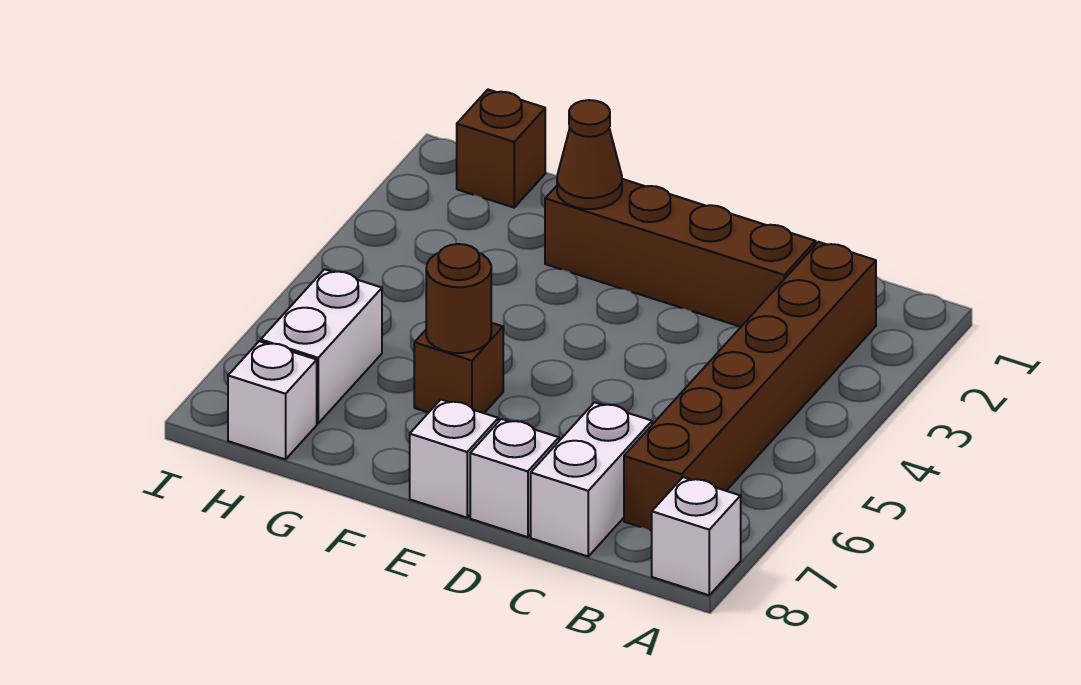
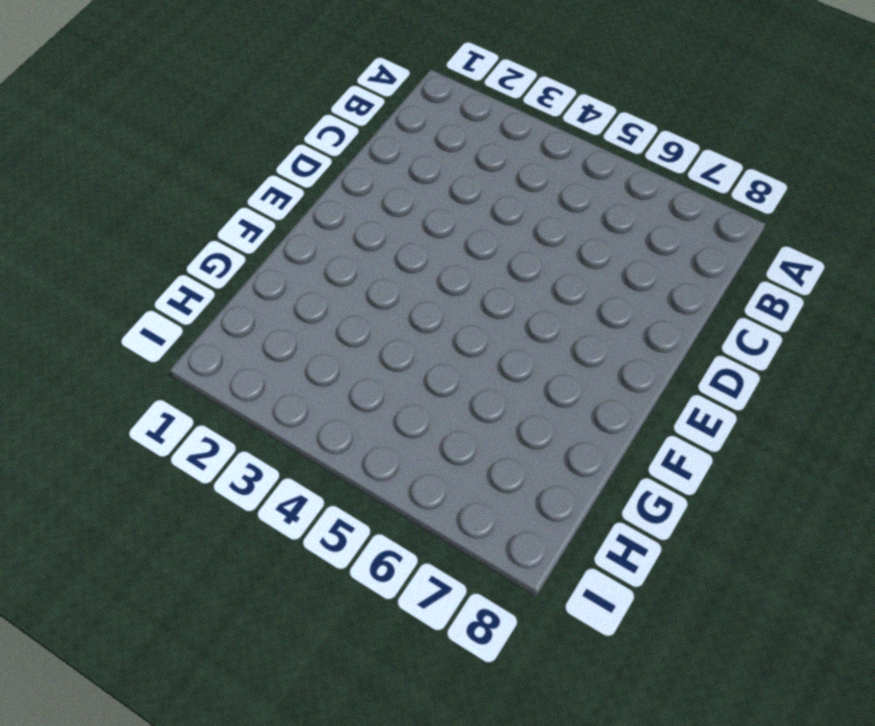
none -> white 1x1 brick [652,477,741,595]
none -> brown 1x6 brick [624,242,876,530]
none -> brown 1x4 brick [545,179,816,327]

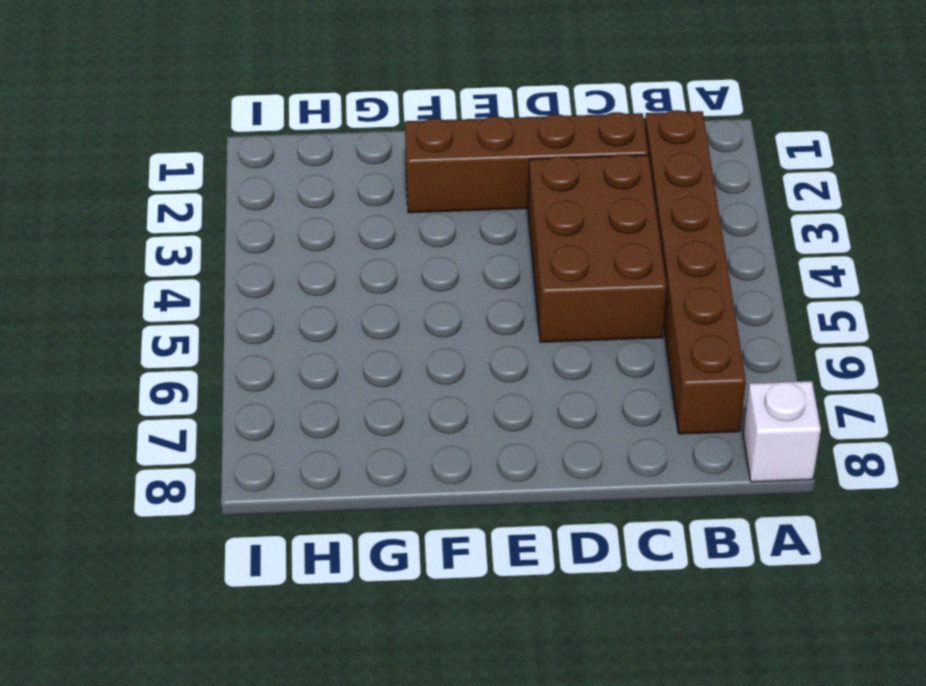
brown 2x3 brick [528,154,667,342] -> none
none -> white 1x2 brick [531,402,652,556]
none -> white 1x1 brick [470,419,559,537]
none -> white 1x1 brick [410,400,498,518]

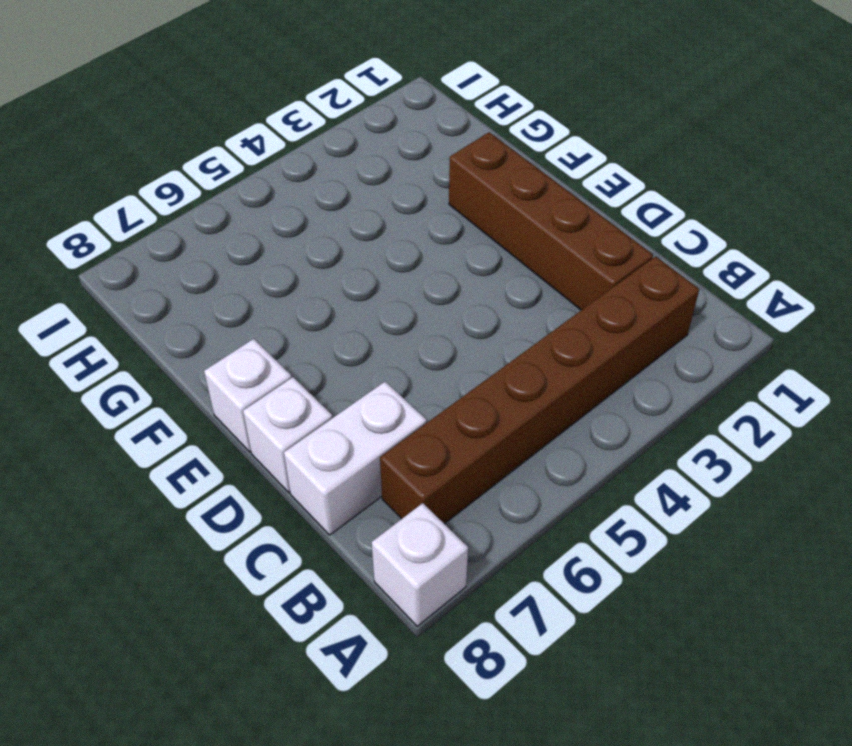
none -> brown 1x1 brick [414,323,503,413]
none -> brown 1x1 brick [457,90,545,208]
none -> white 1x2 brick [261,269,382,423]

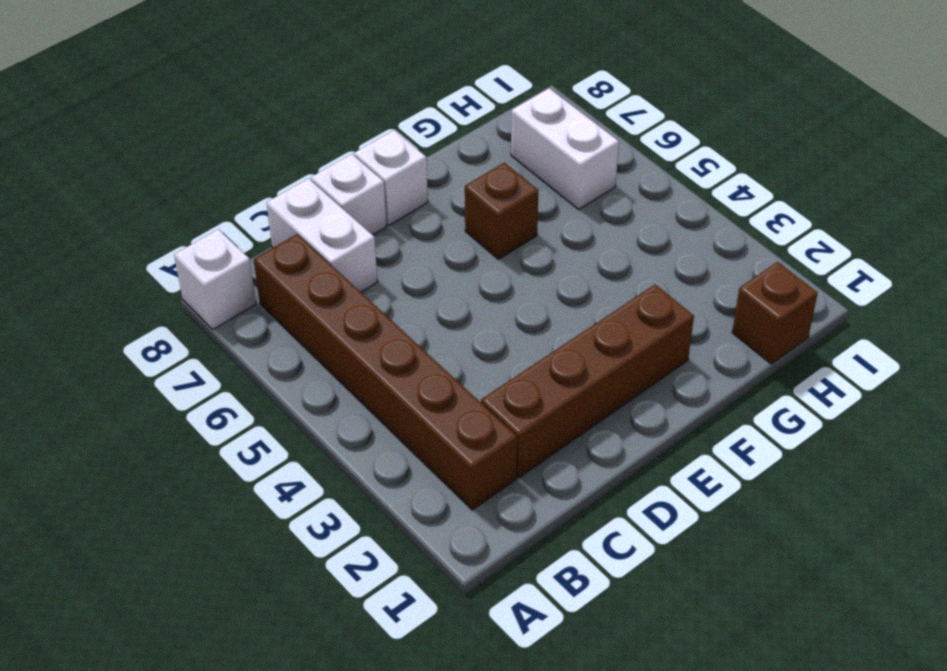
none -> white 1x1 brick [228,341,317,459]
none -> brown 1x1 cone [557,100,622,209]
none -> brown 1x1 round brick [426,244,491,353]

